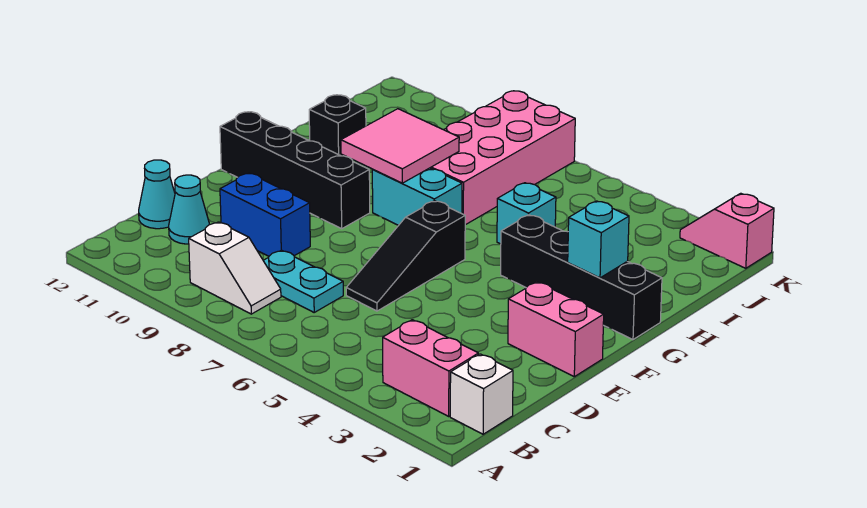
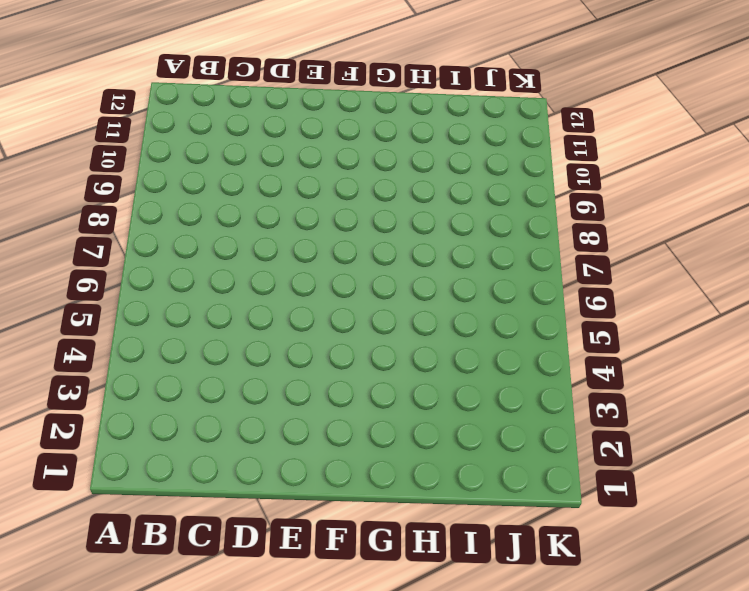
none -> white 1x1 brick [450,354,513,434]
none -> pink 1x2 brick [383,320,478,416]
none -> white 1x2 slope [189,222,281,314]

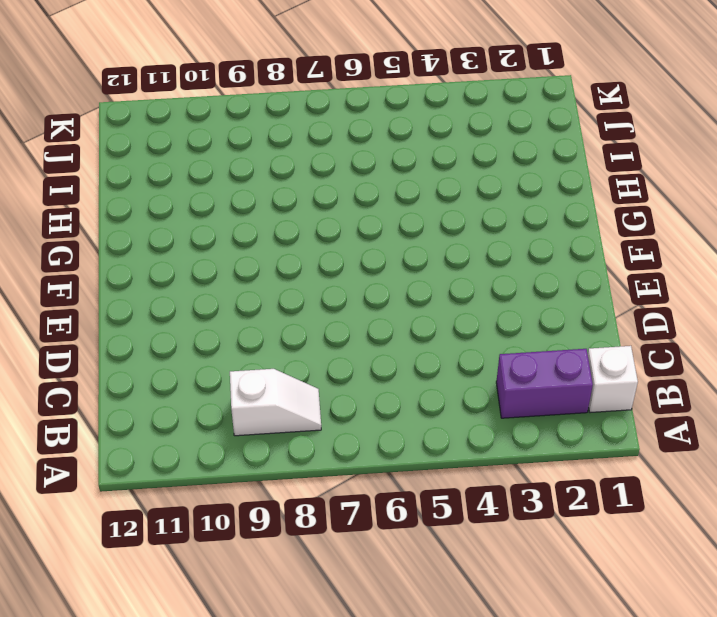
purple 1x2 brick [496,349,593,418] -> pink 1x2 brick [383,320,478,416]
none -> cyan 1x2 plate [263,250,343,312]
none -> cyan 1x1 cone [169,175,209,244]
none -> cyan 1x1 cone [139,160,175,229]

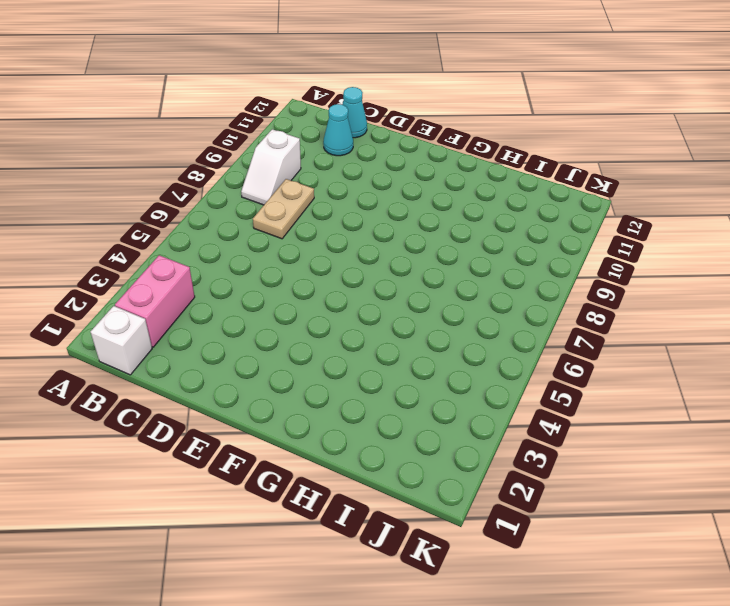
tan 1x2 plate [253,179,314,239] -> cyan 1x2 plate [263,250,343,312]
none -> black 1x3 slope [346,201,465,311]
none -> blue 1x2 brick [220,173,310,256]
none -> pink 1x2 brick [508,282,604,377]

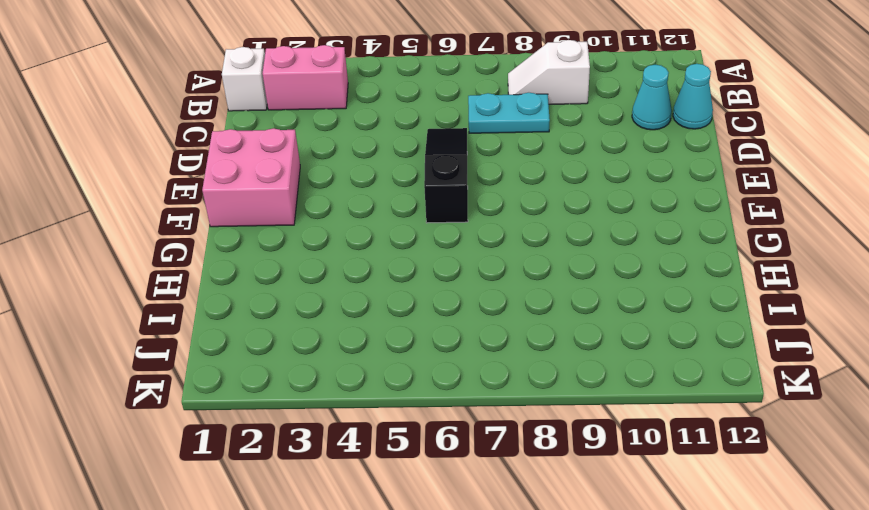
pink 2x2 brick [202,128,300,227] -> pink 1x2 brick [508,282,604,377]
none -> blue 1x2 brick [220,173,310,256]
none -> black 1x4 brick [220,112,370,229]
none -> black 1x4 brick [501,215,662,340]

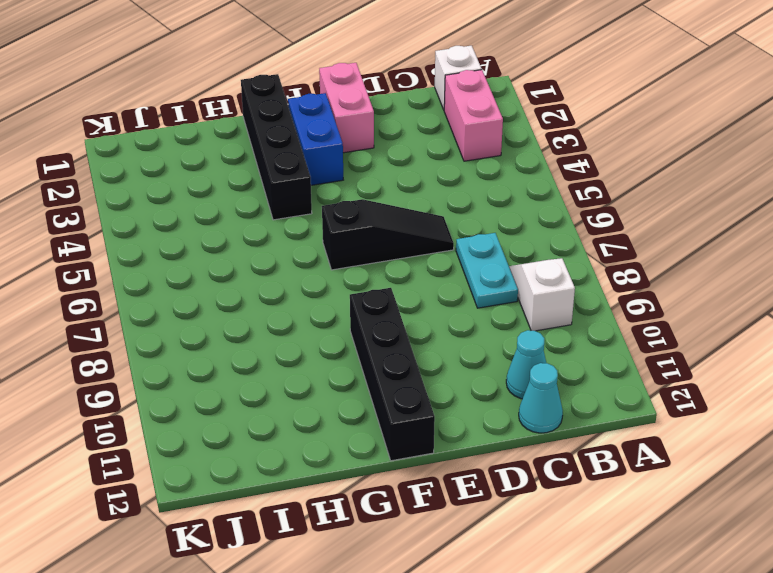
blue 1x2 brick [288,93,343,185] -> blue 1x2 brick moved to [220,173,310,256]
none -> cyan 1x2 brick [372,168,462,225]
none -> cyan 1x1 brick [497,183,556,244]
none -> pink 2x4 brick [431,91,575,225]

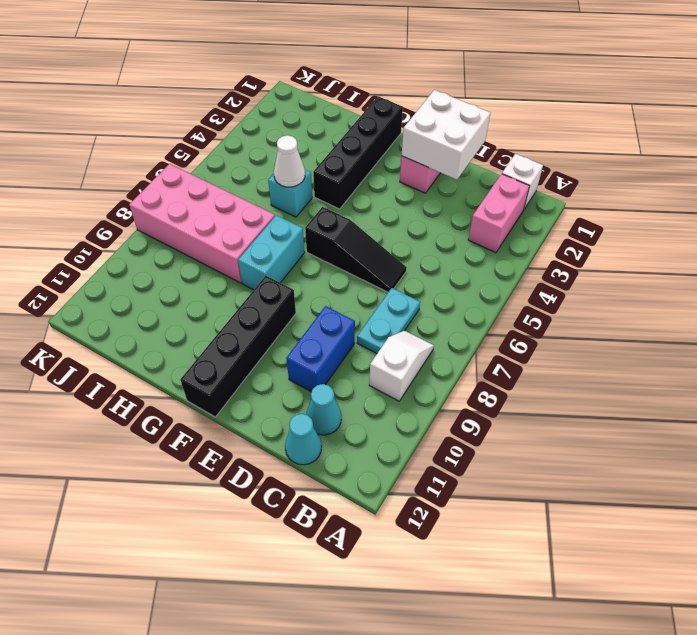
white 2x2 brick [402,90,490,180] -> none
white 1x1 cone [274,135,305,187] -> none
none -> black 1x1 brick [309,95,366,156]
none -> pink 1x2 slope [680,193,774,268]
none -> cyan 1x1 brick [568,201,629,278]

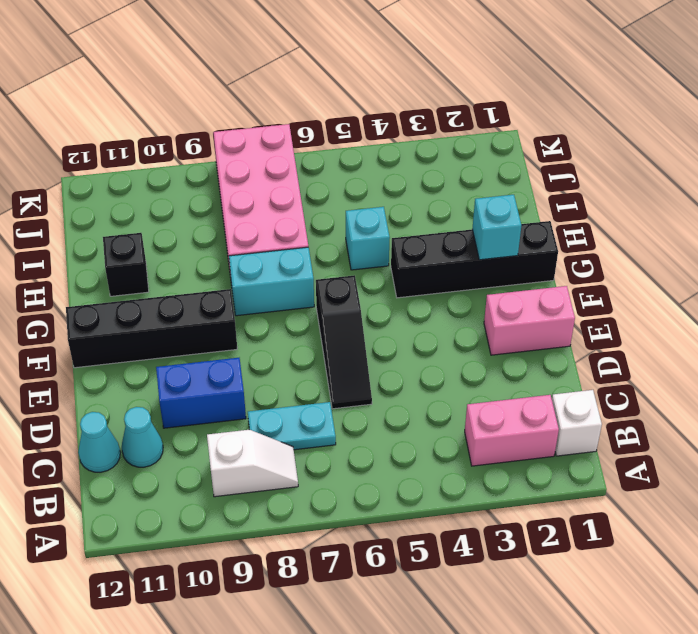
none -> pink 1x2 slope [680,193,774,268]
none -> pink 2x2 tile [341,109,459,183]

